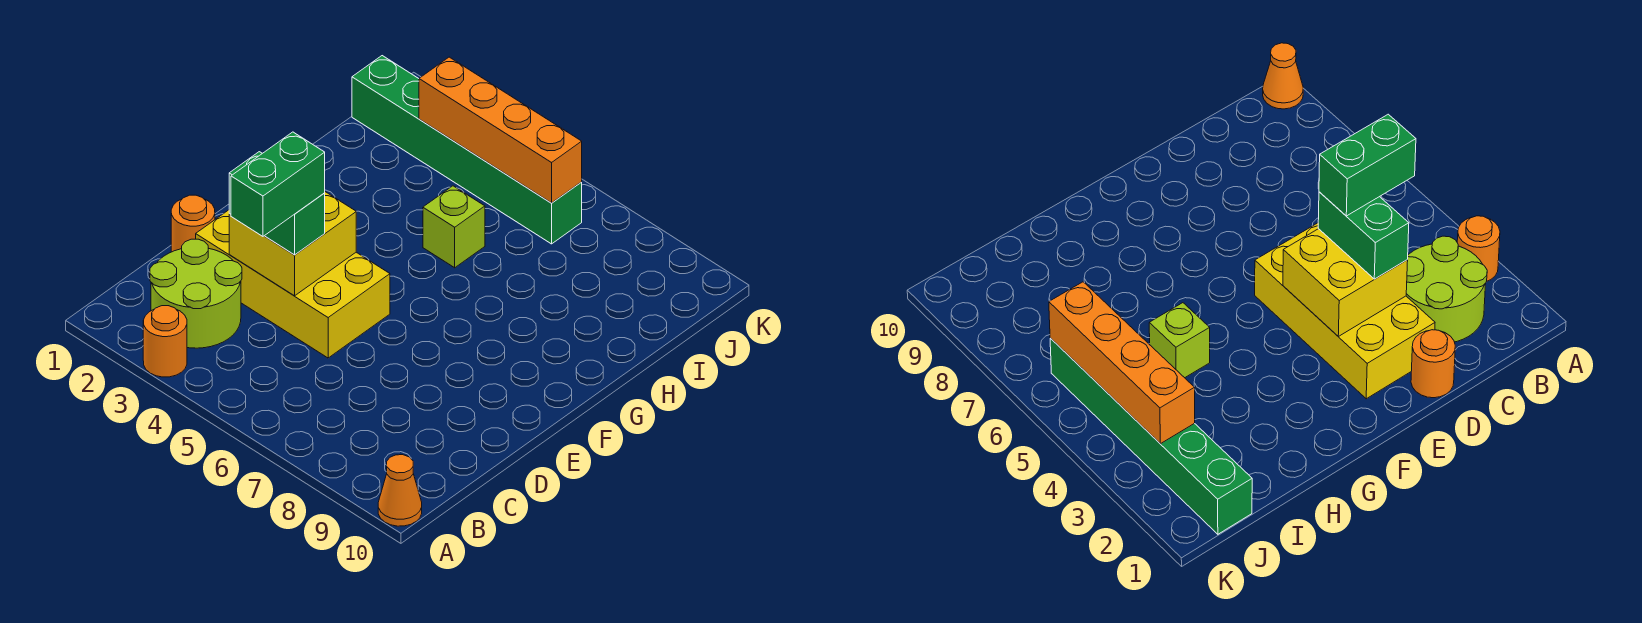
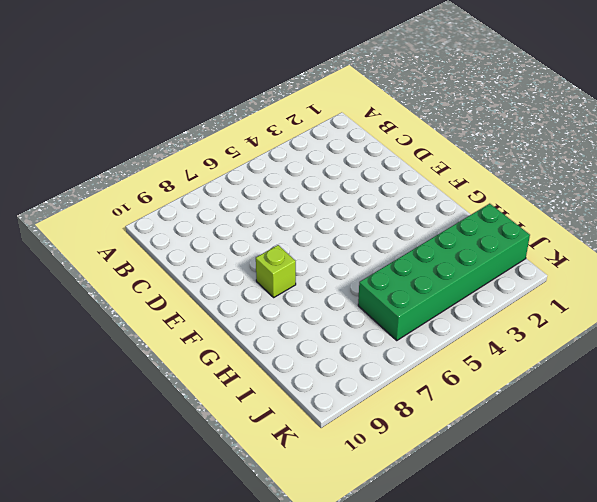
lime 1x1 brick [256,245,296,297] -> lime 1x1 brick moved to [423,186,485,268]
green 2x6 brick [358,204,530,340] -> green 1x6 brick [352,56,582,244]
none -> orange 1x1 round brick [143,306,187,377]
none -> orange 1x1 cone [378,455,422,526]

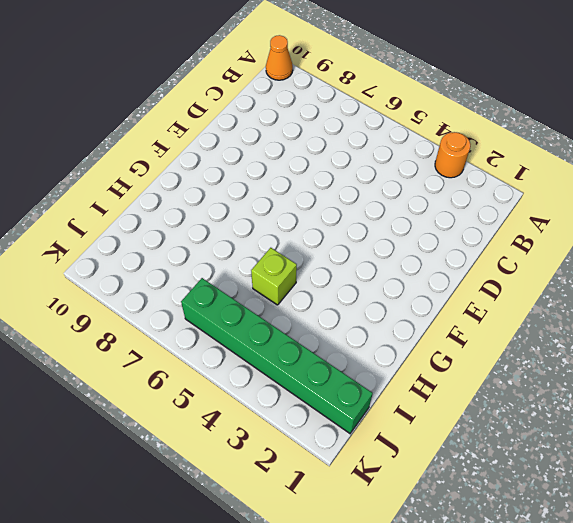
none -> lime 2x2 round brick [150,239,242,348]
none -> orange 1x1 round brick [171,195,215,252]

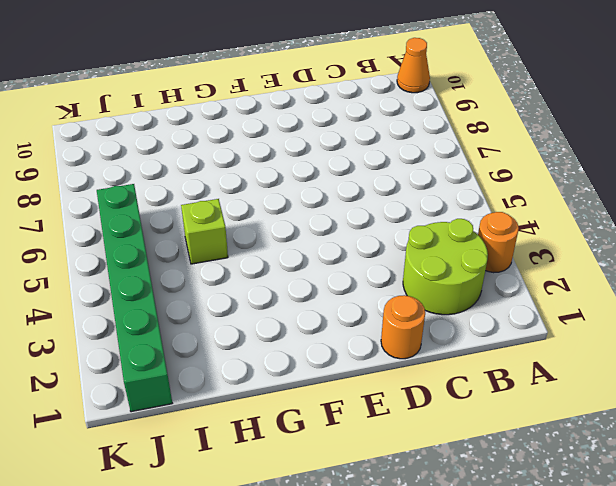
none -> yellow 2x4 brick [196,210,390,358]
none -> yellow 2x2 brick [229,192,356,296]

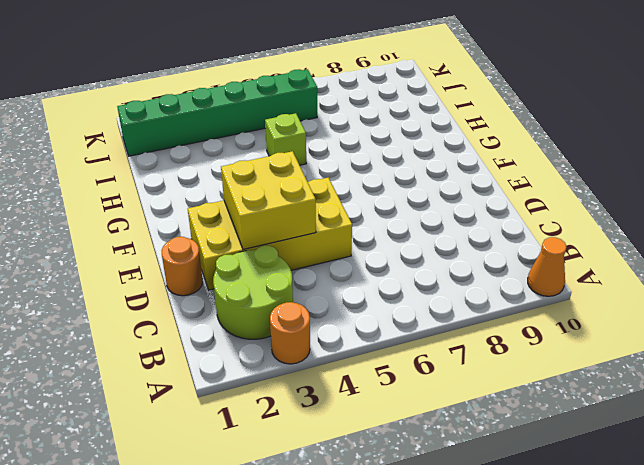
none -> orange 1x4 brick [419,57,582,203]
none -> green 1x2 brick [229,152,325,255]

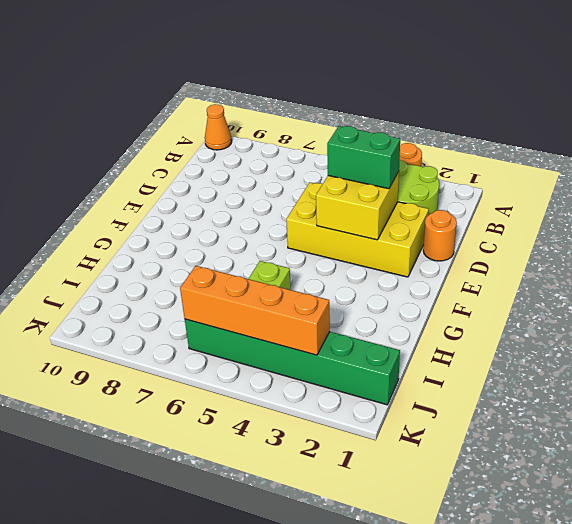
none -> green 1x2 brick [231,132,325,236]

